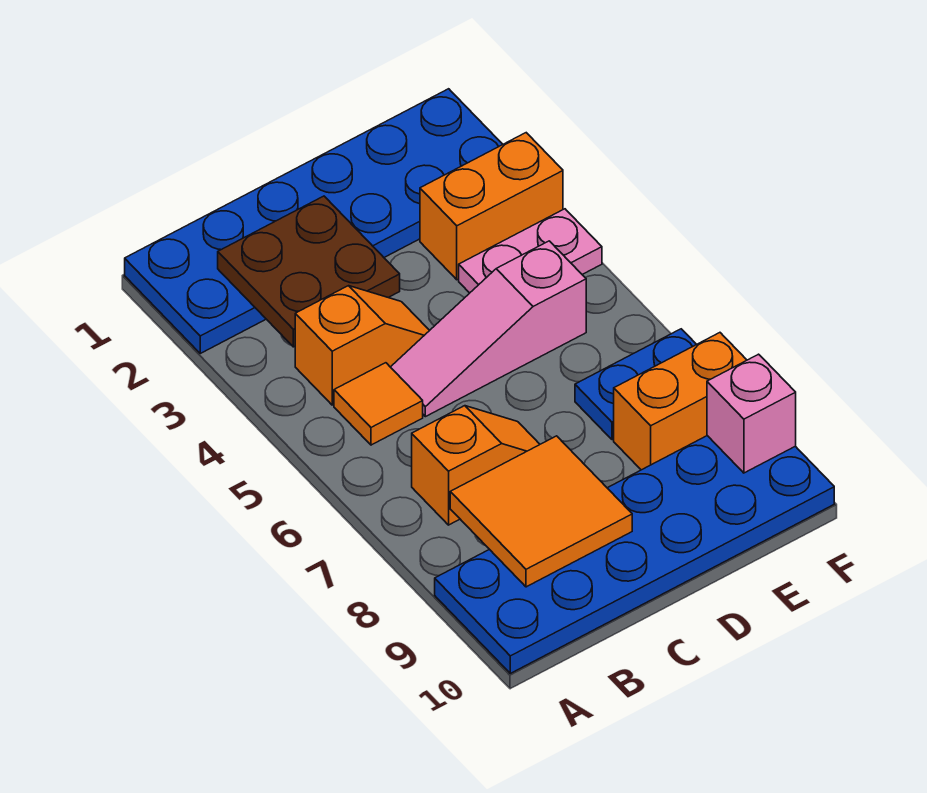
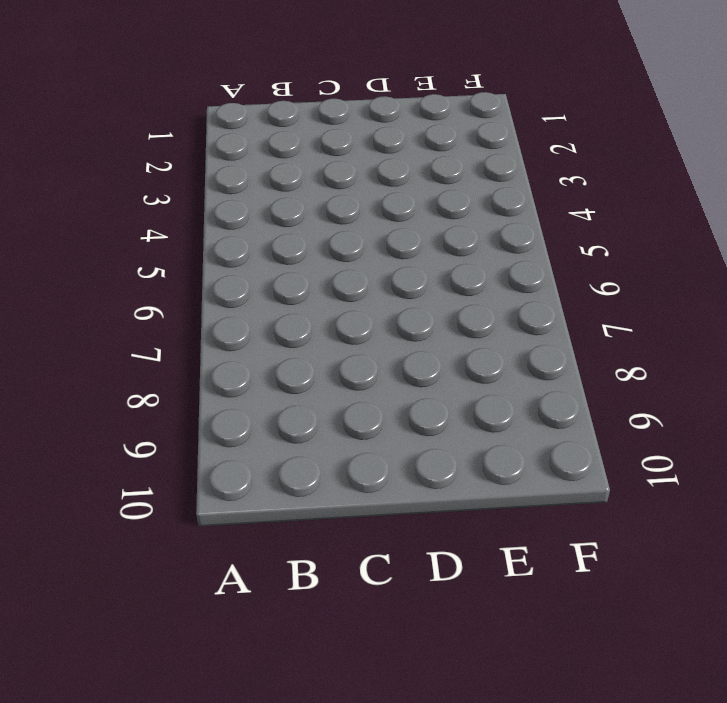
none -> blue 2x6 plate [125,89,503,353]
none -> blue 2x6 plate [435,436,834,673]
none -> orange 1x2 slope [295,286,430,405]

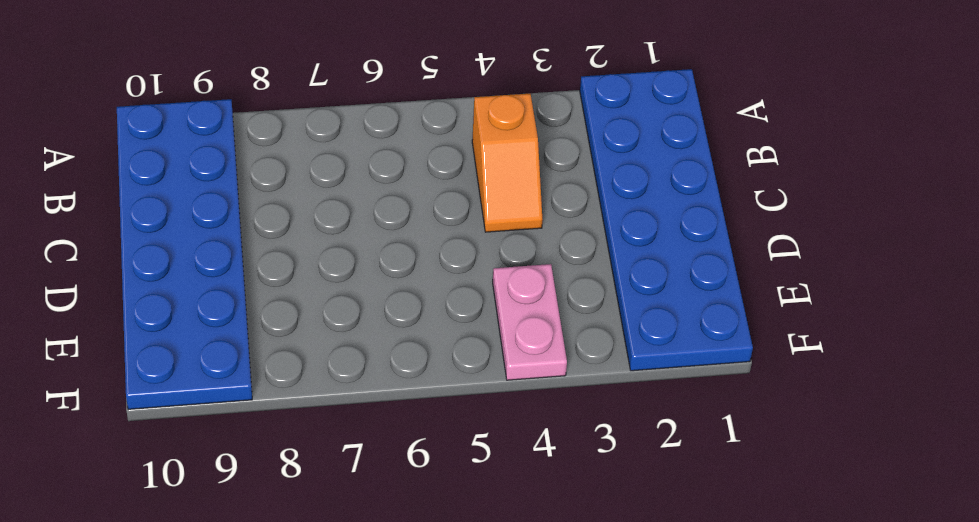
none -> orange 1x1 tile [334,363,423,445]
none -> orange 1x2 slope [412,406,540,525]
none -> pink 1x3 slope [391,241,586,417]

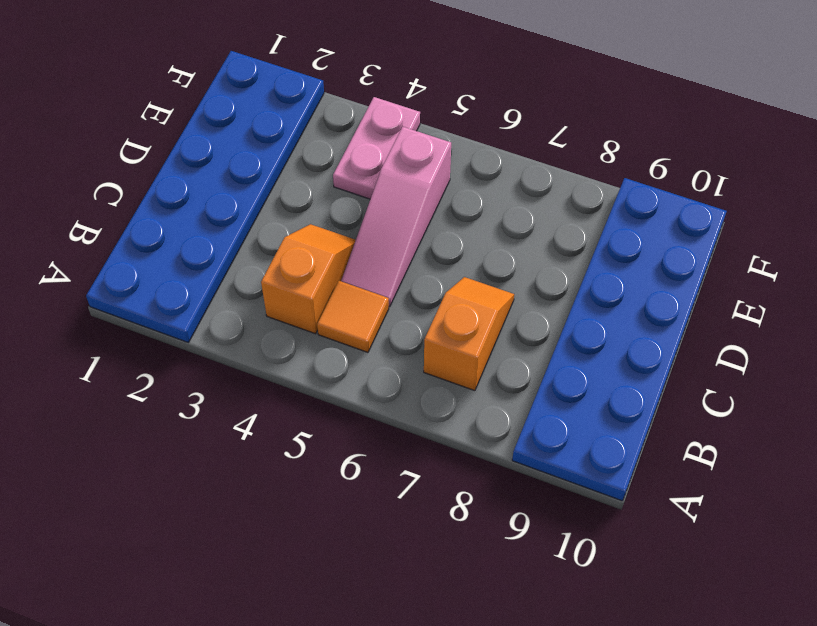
none -> orange 1x2 brick [420,133,563,280]
none -> blue 1x2 plate [575,329,696,440]
none -> orange 1x2 brick [614,333,747,470]

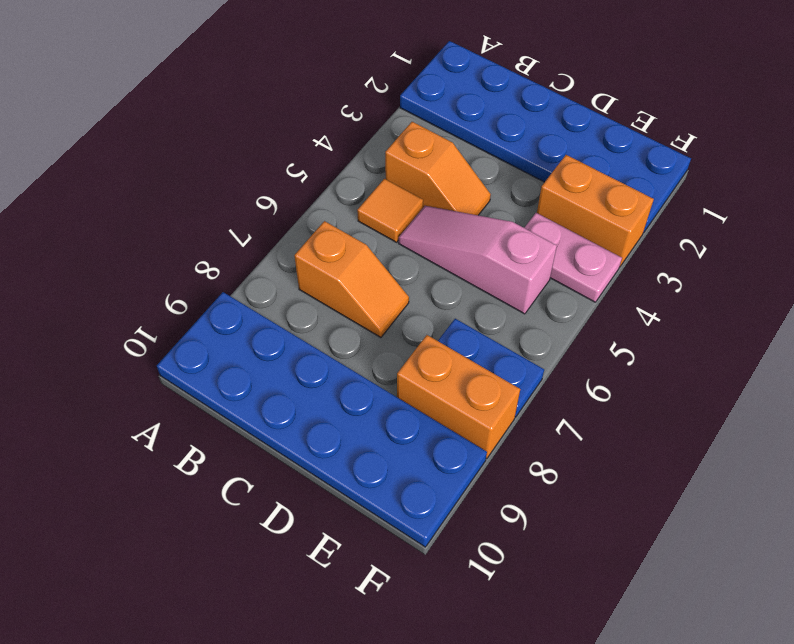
none -> brown 2x2 plate [218,196,400,347]
none -> orange 2x2 tile [450,436,632,587]
none -> pink 1x1 brick [707,354,796,473]

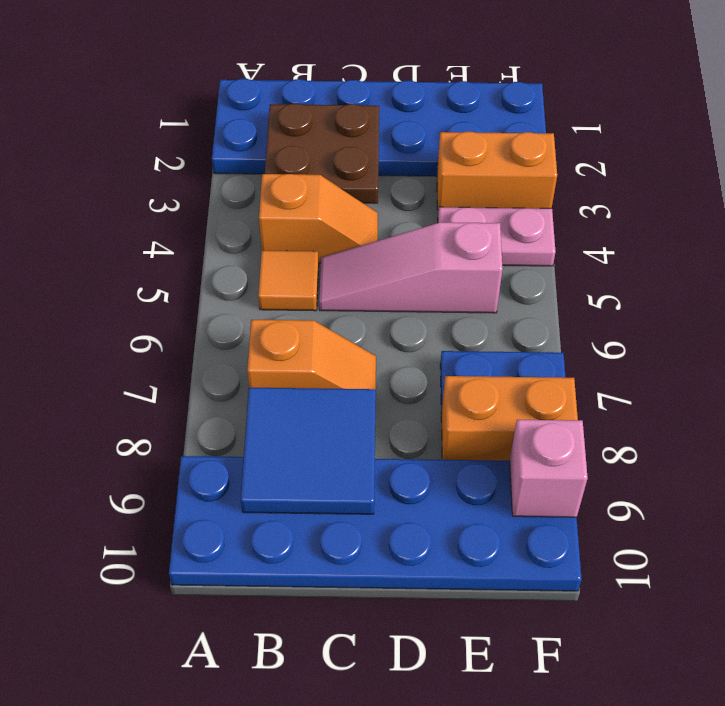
blue 2x2 tile [241,388,376,514] -> orange 2x2 tile [450,436,632,587]

